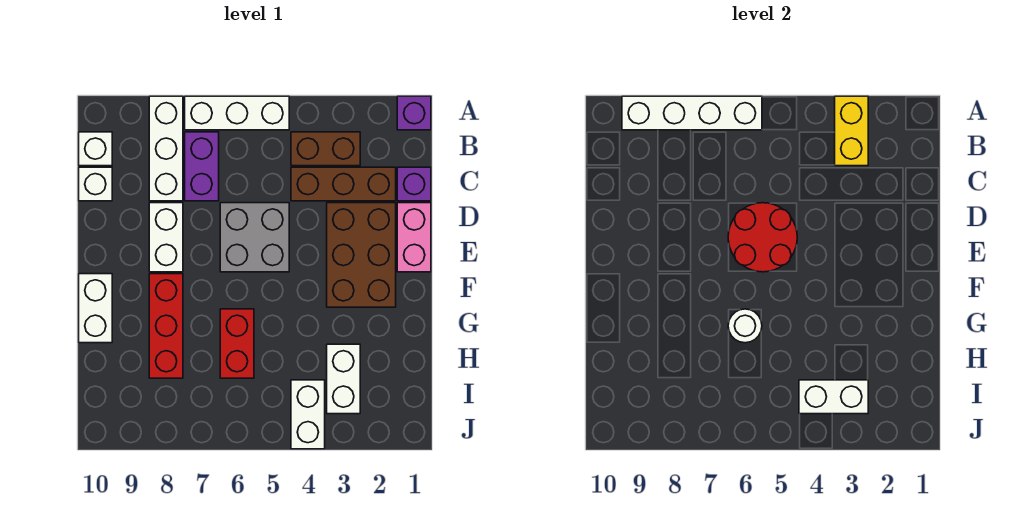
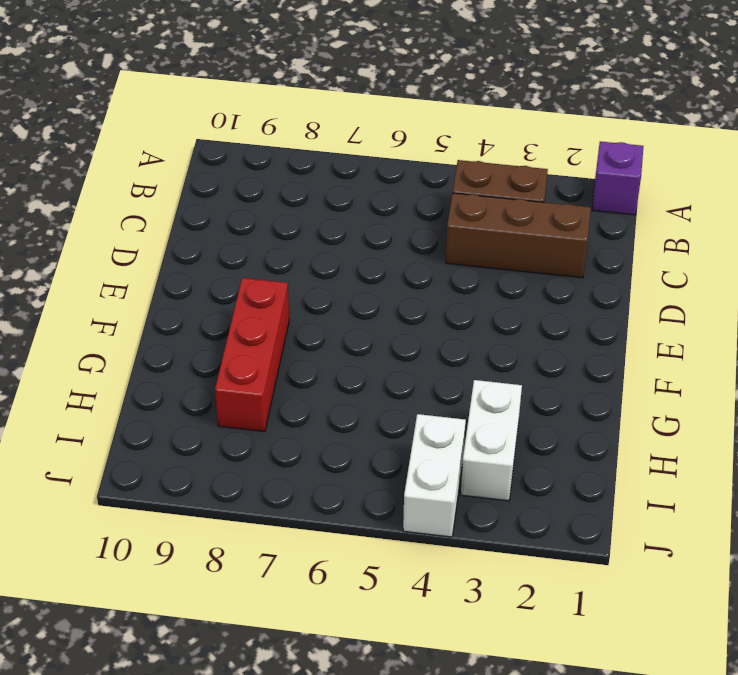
none -> white 1x3 brick [185,96,289,130]
none -> white 1x3 brick [149,96,183,201]
none -> purple 1x2 brick [185,132,219,201]

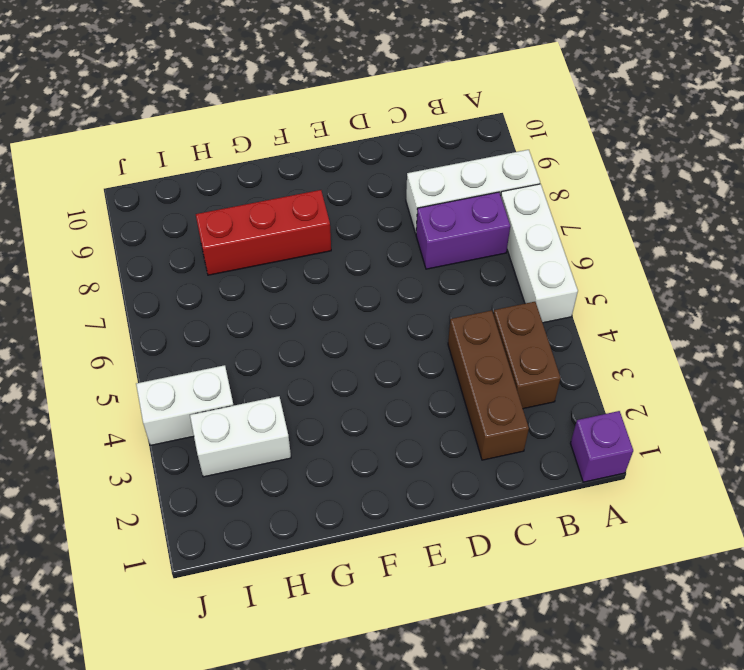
none -> white 1x1 brick [79,132,112,166]
none -> purple 1x1 brick [397,167,431,201]
none -> white 1x1 brick [79,167,112,201]

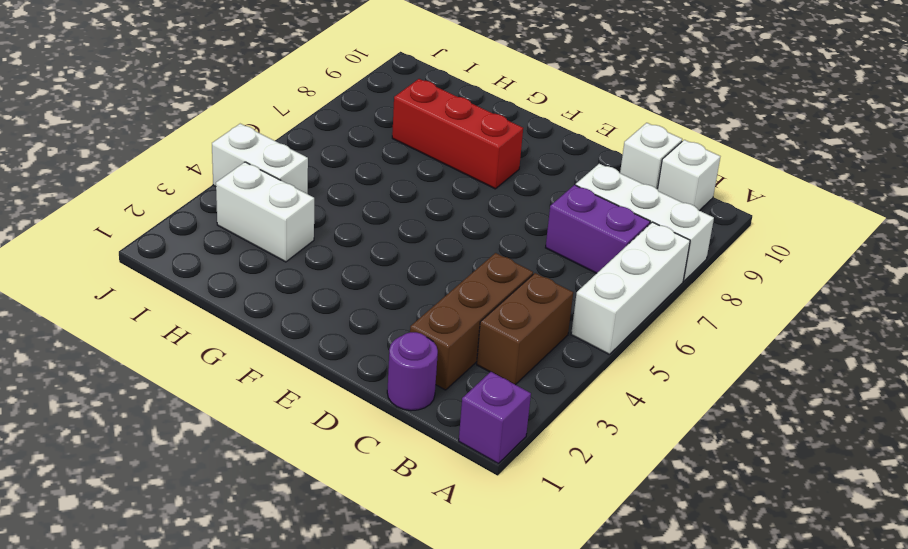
purple 1x1 round brick [387,332,438,411] -> purple 1x1 brick [397,167,431,201]
none -> pink 1x2 brick [397,203,431,272]
none -> brown 2x3 brick [327,203,396,307]
none -> grey 2x2 brick [220,203,289,272]

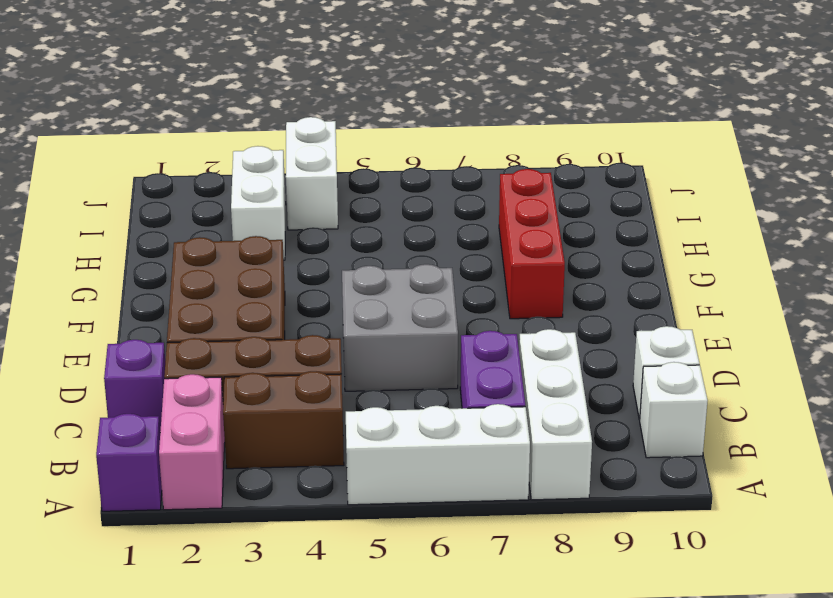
pink 1x2 brick [159,374,225,510] -> pink 1x2 brick moved to [397,203,431,272]
none -> white 1x2 brick [149,203,183,272]
none -> white 1x2 brick [79,274,112,343]
none -> red 1x2 brick [220,309,254,378]

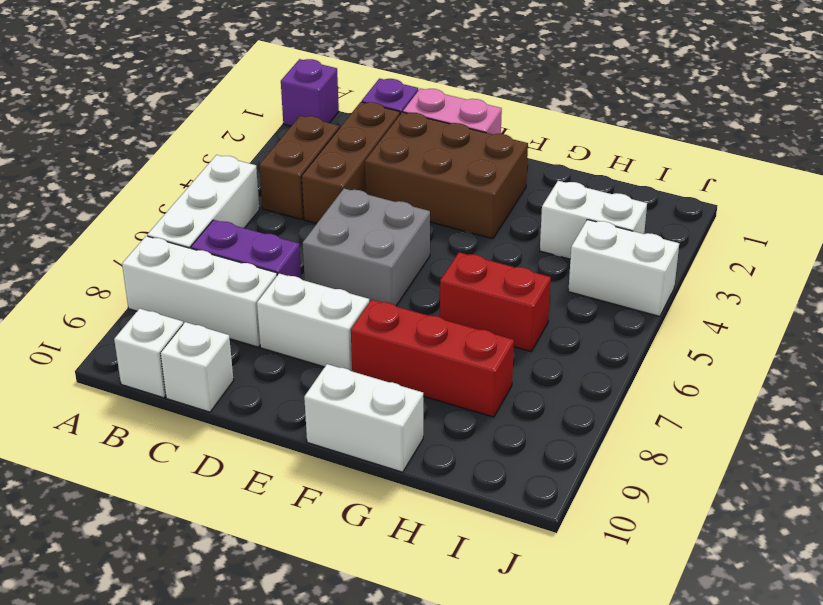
none -> yellow 1x2 brick [835,96,868,166]
none -> white 1x4 brick [622,96,762,130]
none -> red 2x2 round brick [728,203,797,272]

